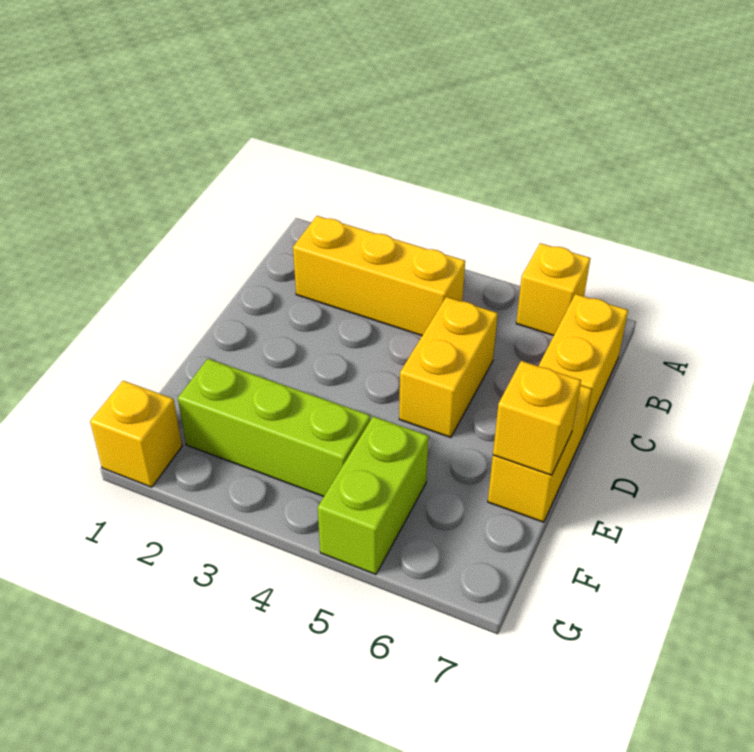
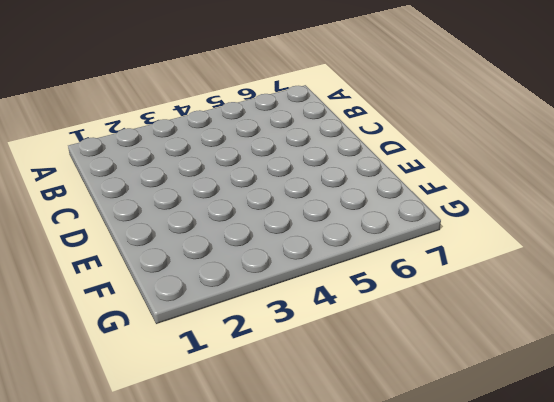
none -> yellow 1x1 brick [516,243,590,335]
none -> yellow 1x3 brick [293,216,465,335]

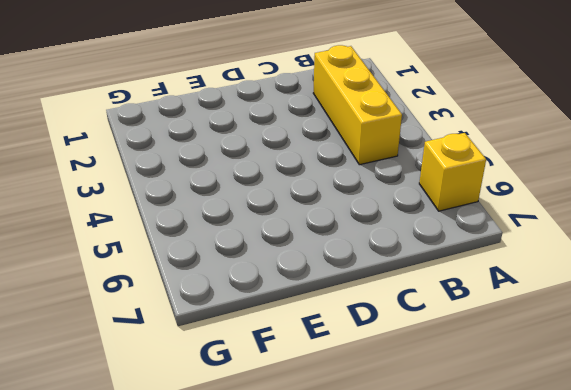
none -> yellow 1x2 brick [539,294,628,434]
none -> yellow 1x2 brick [399,297,498,437]

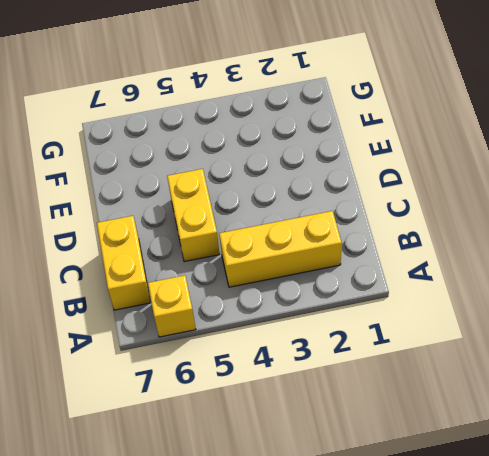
none -> yellow 1x2 brick [488,385,592,522]
none -> lime 1x3 brick [178,359,370,496]

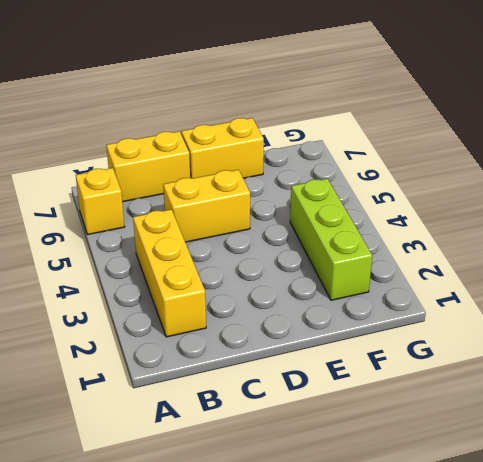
none -> lime 1x2 brick [318,416,429,574]
none -> yellow 1x1 brick [90,381,182,487]

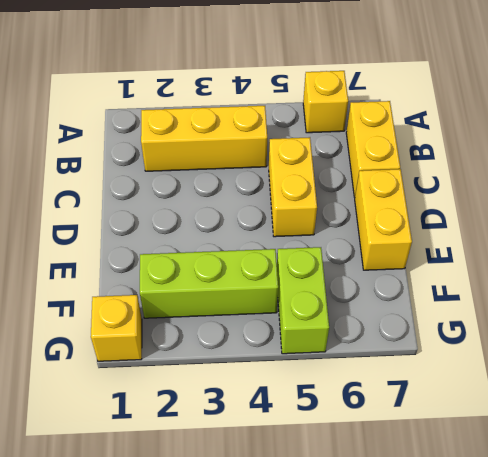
none -> yellow 1x1 brick [493,361,581,475]

